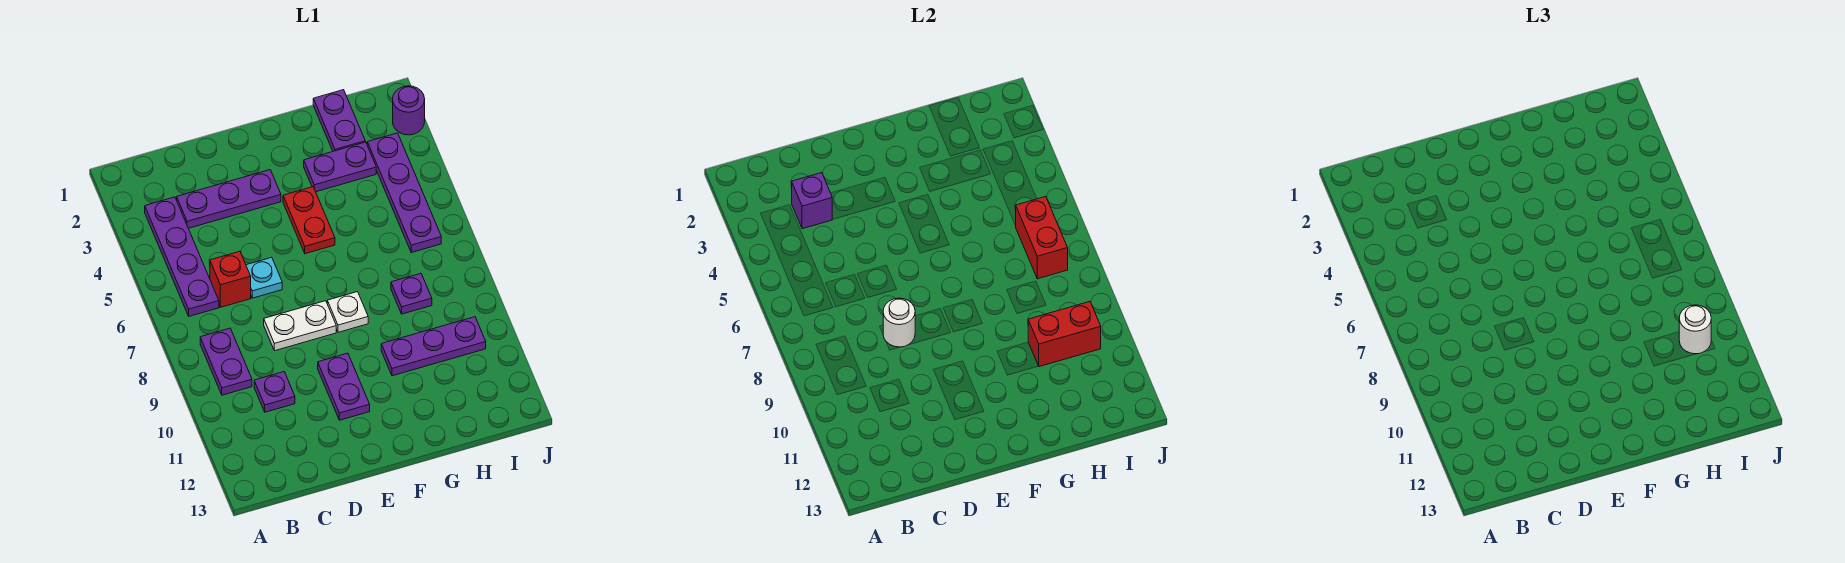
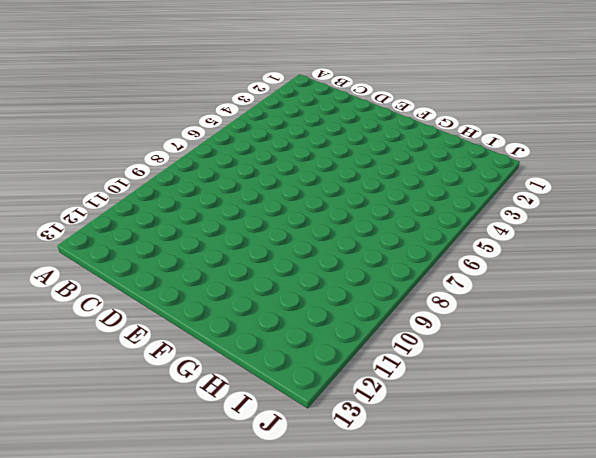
none -> purple 1x4 plate [145,197,219,316]
none -> purple 1x2 plate [200,328,252,395]
none -> purple 1x3 plate [177,170,281,228]

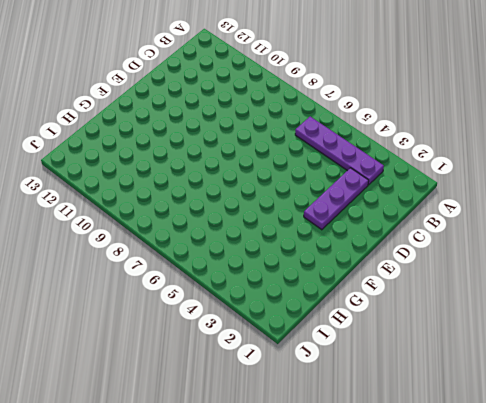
none -> purple 1x2 plate [200,328,252,395]
none -> red 1x1 brick [210,251,251,307]
none -> purple 1x1 plate [254,372,295,412]

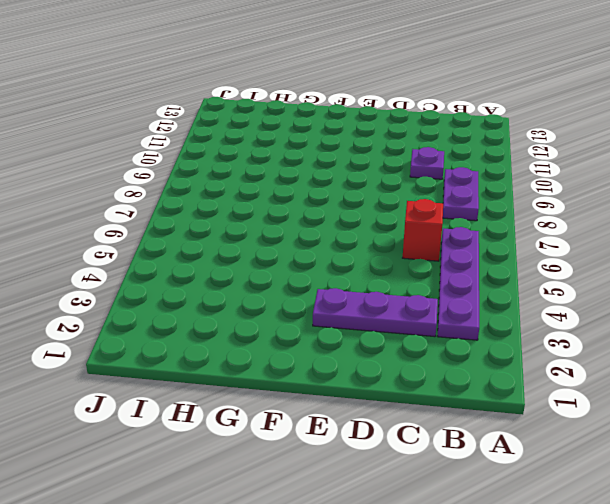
none -> cyan 1x1 plate [246,257,282,298]
none -> white 1x2 plate [264,301,336,351]
none -> purple 1x2 plate [318,353,370,420]

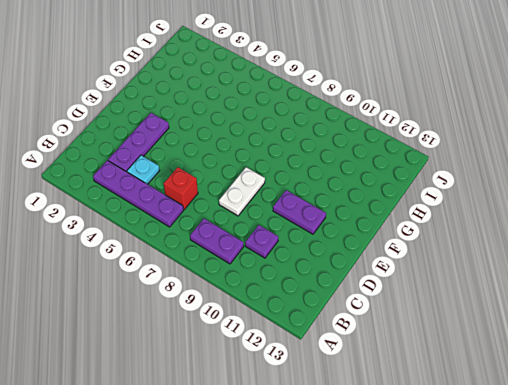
cyan 1x1 plate [127,155,159,184] -> cyan 1x1 plate moved to [246,257,282,298]
none -> red 1x2 plate [283,187,335,254]
none -> white 1x1 plate [327,292,368,332]
none -> purple 1x2 plate [304,142,376,192]

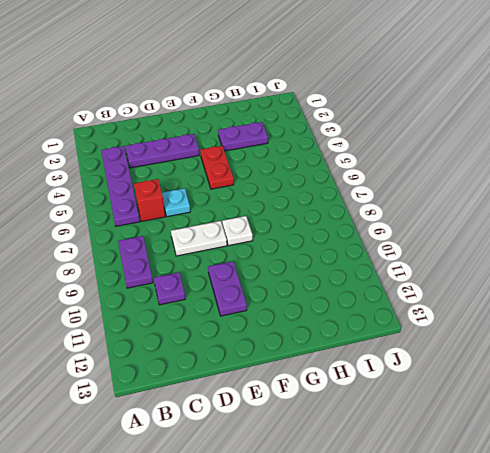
none -> purple 1x3 plate [381,317,486,376]
none -> purple 1x2 plate [313,90,365,151]
none -> purple 1x1 plate [391,273,432,314]

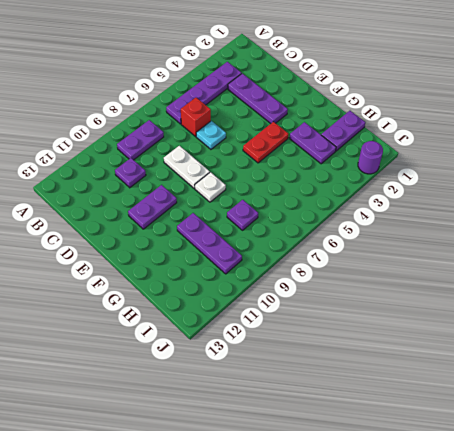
none -> purple 1x4 plate [367,133,441,253]
none -> purple 1x1 brick [792,173,833,229]
none -> white 1x1 round brick [883,298,915,347]

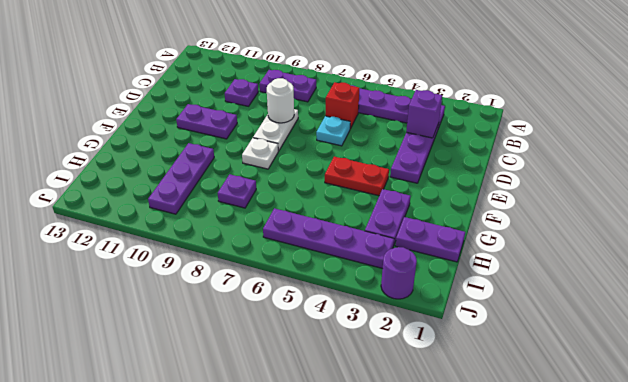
none -> red 1x2 brick [1028,302,1101,367]
none -> red 1x2 brick [1015,197,1068,279]
none -> white 1x1 round brick [1679,305,1711,354]

